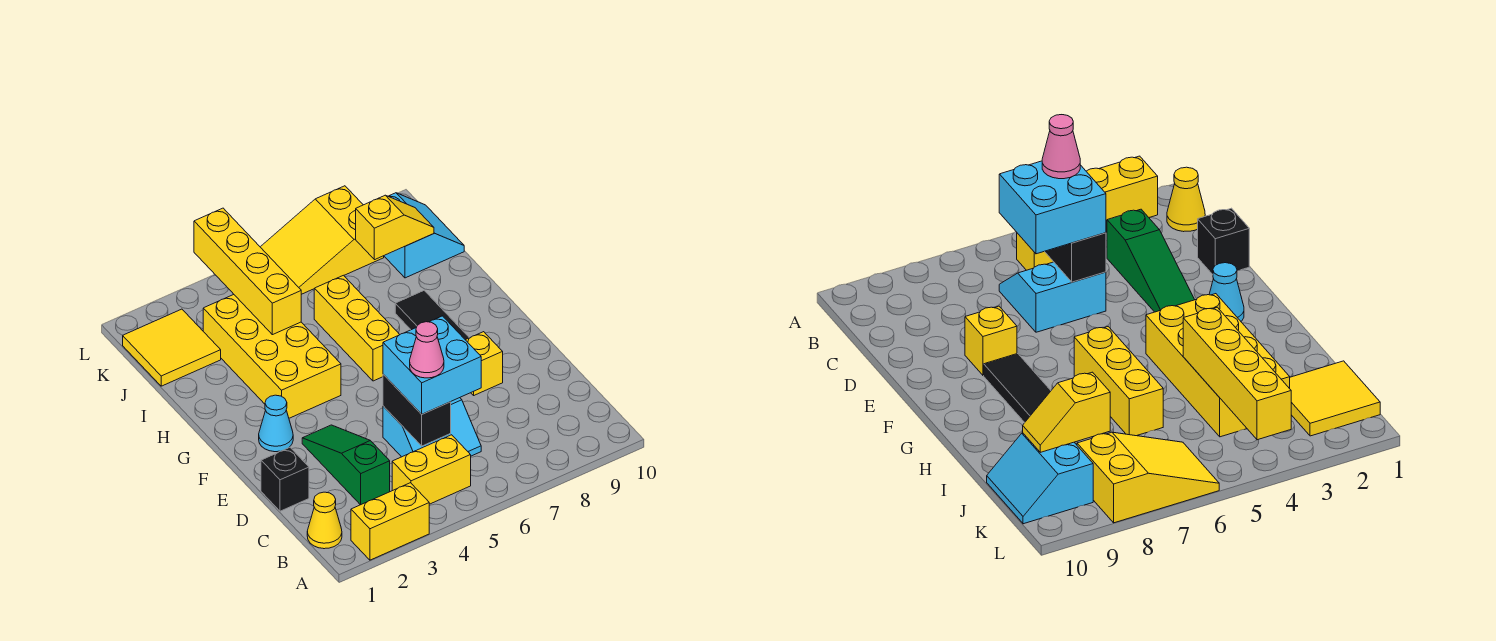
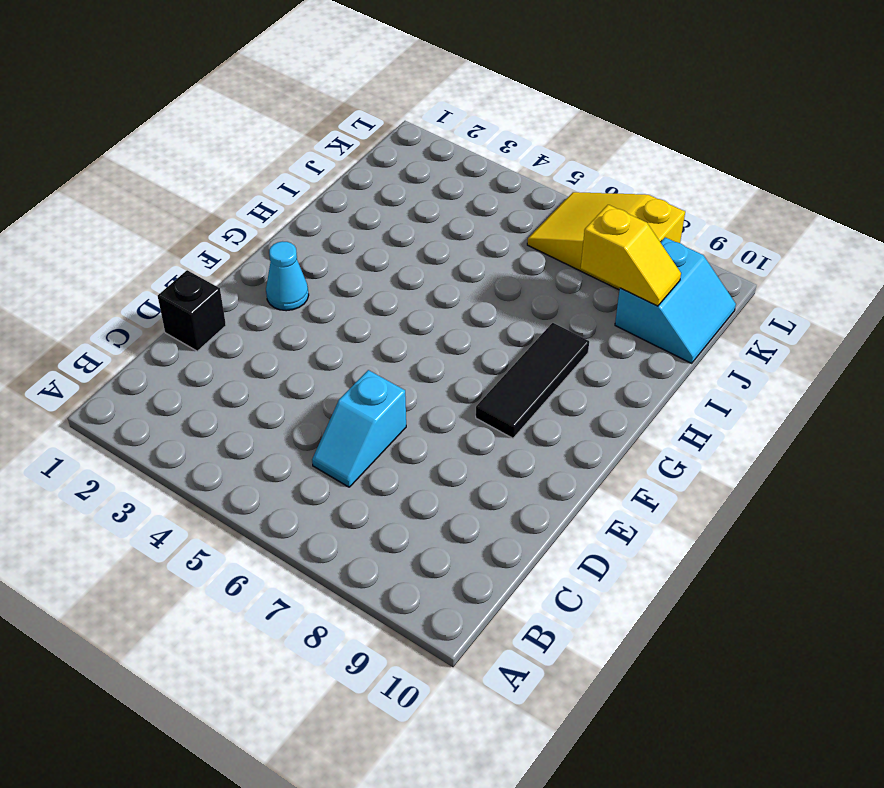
cyan 1x2 slope [312,370,406,487] -> cyan 2x2 slope [383,398,481,457]
none -> yellow 1x2 brick [351,483,429,560]
none -> yellow 1x1 cone [307,492,342,549]
none -> yellow 1x2 brick [392,435,471,504]

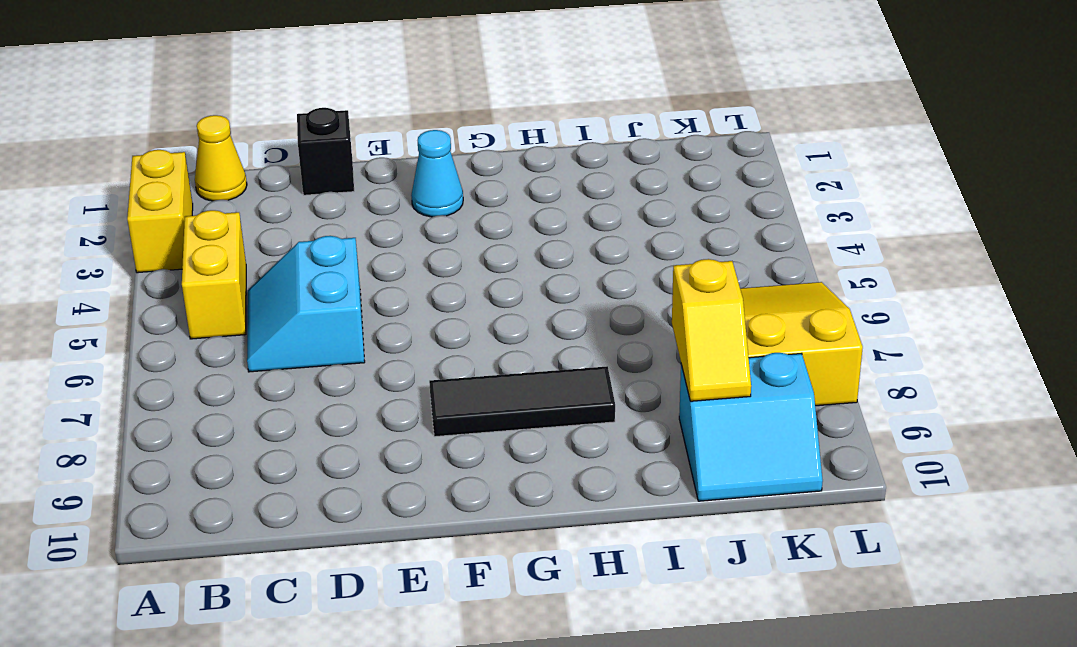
none -> green 1x3 slope [302,425,390,505]
none -> yellow 1x1 brick [466,332,503,395]
none -> yellow 2x4 brick [203,295,341,418]

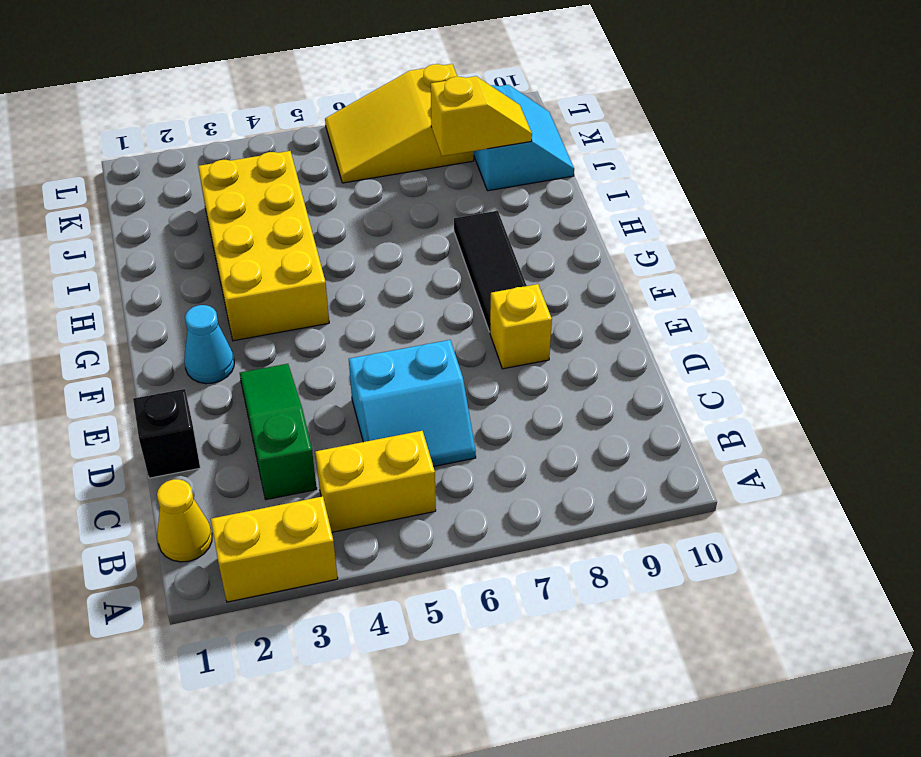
none -> yellow 1x3 brick [314,275,400,381]
none -> yellow 2x2 tile [123,309,221,386]
none -> black 1x2 brick [383,374,451,446]

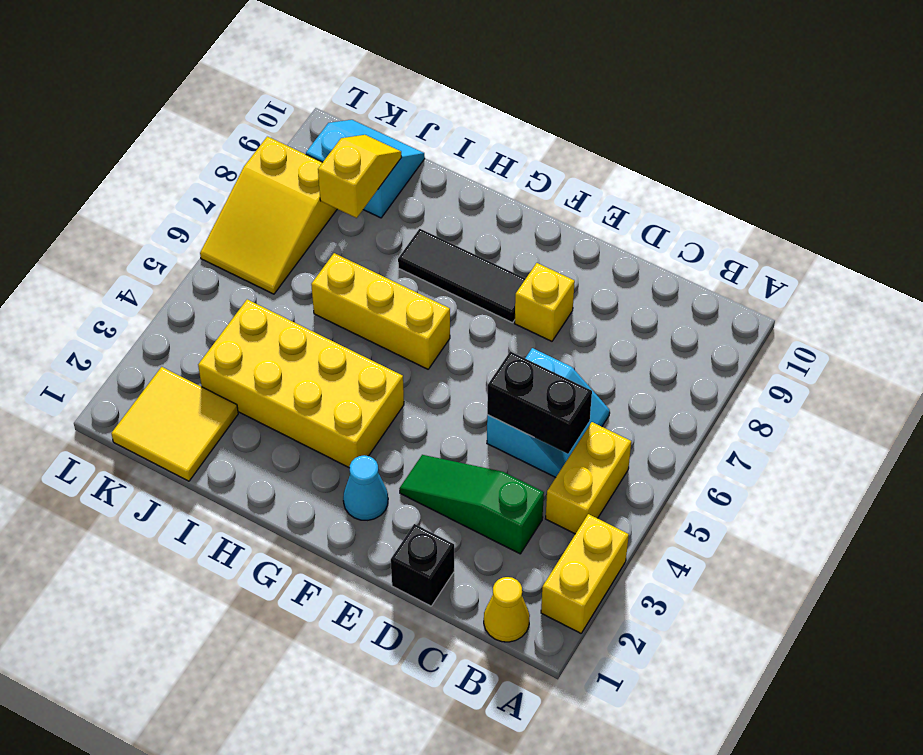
none -> yellow 1x4 brick [194,208,301,335]
none -> cyan 2x2 brick [383,316,481,414]
none -> pink 1x1 cone [410,322,444,378]

